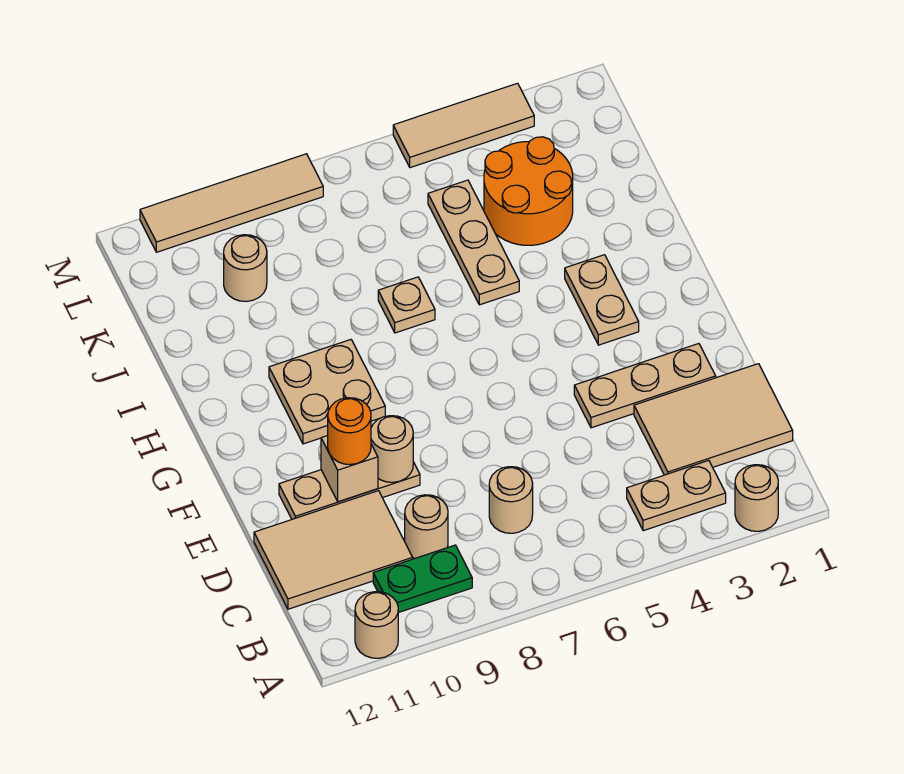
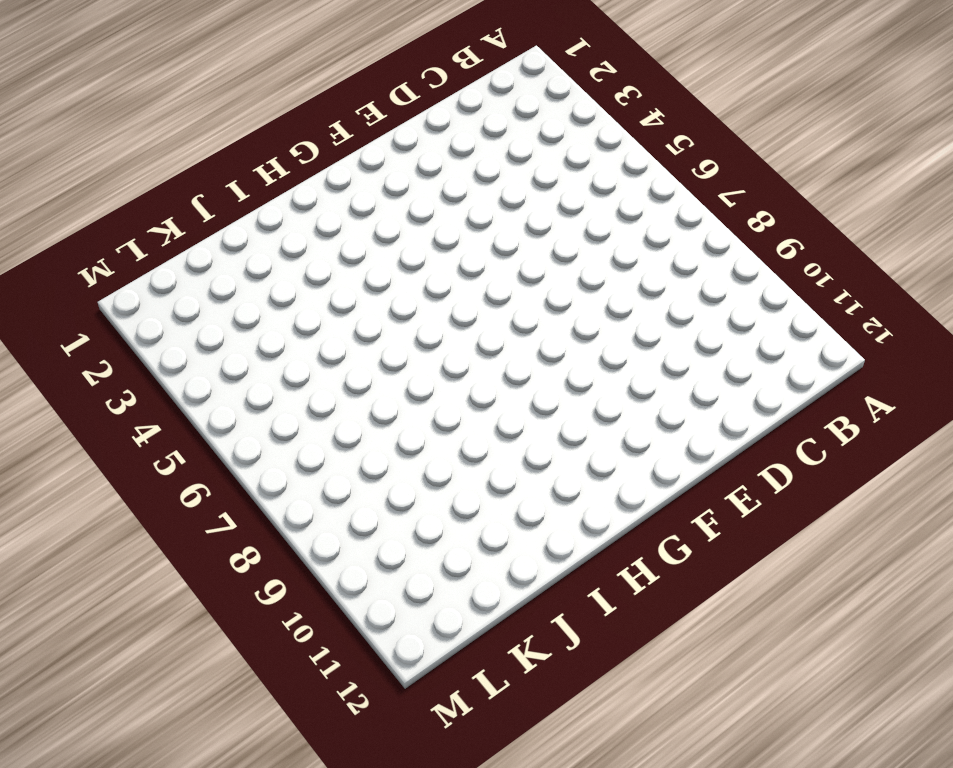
none -> tan 1x1 round brick [735,465,778,531]
none -> tan 1x1 round brick [355,592,398,658]
none -> tan 1x2 plate [627,460,726,531]

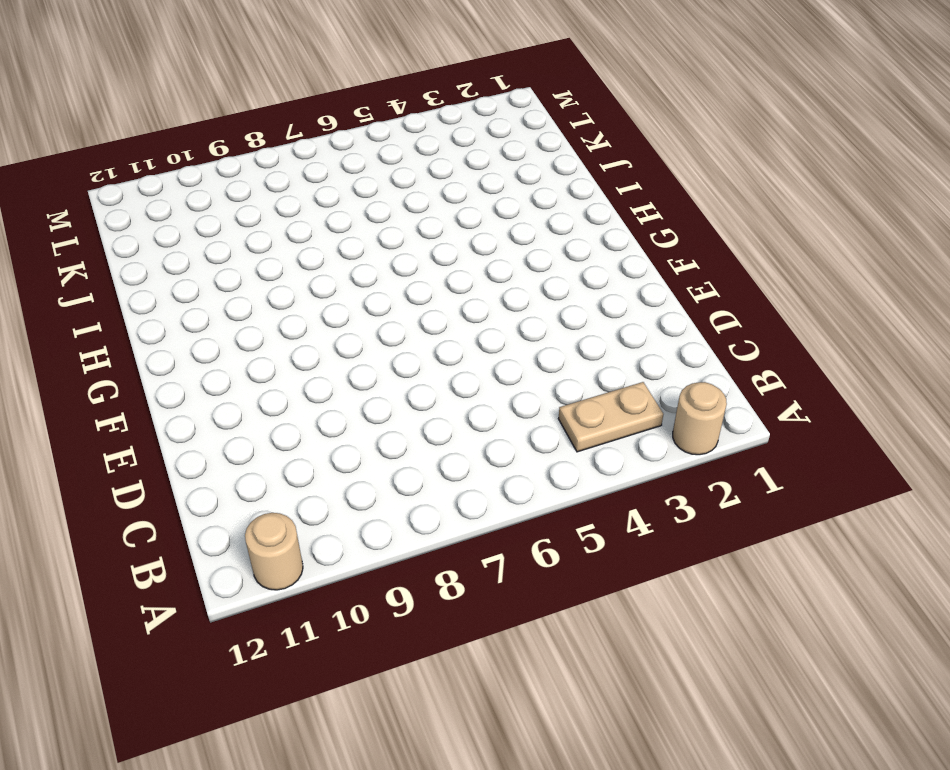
none -> green 1x2 plate [373,545,472,613]
none -> tan 2x3 tile [634,364,793,475]
none -> tan 1x1 round brick [489,467,533,533]

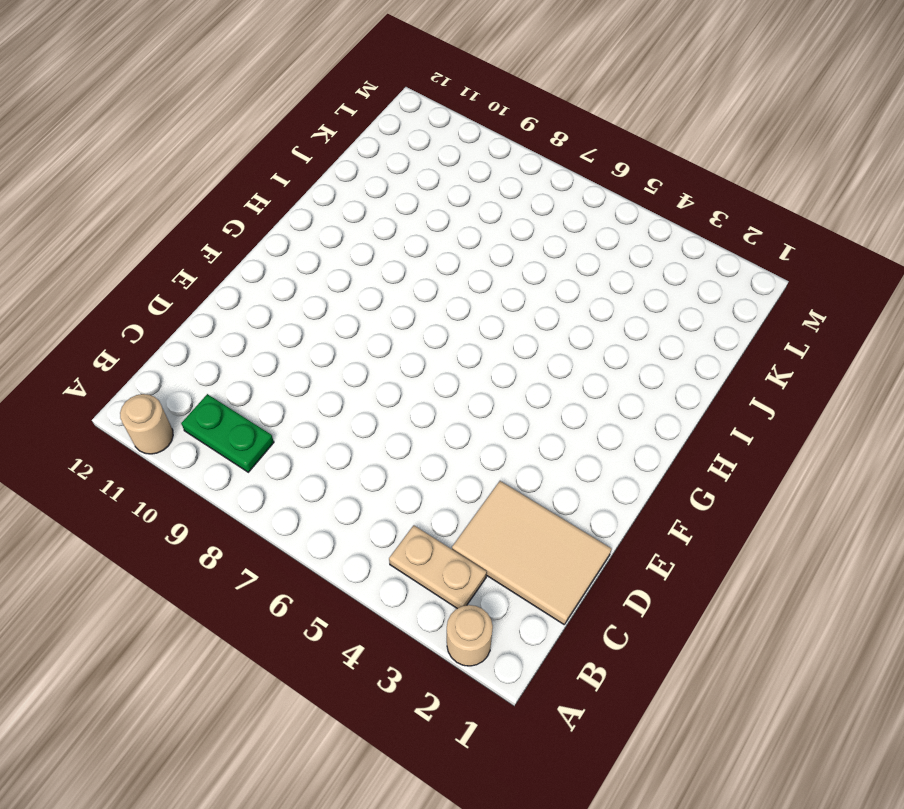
none -> tan 1x1 round brick [489,467,533,533]
none -> tan 1x1 round brick [405,495,448,559]
none -> tan 2x3 tile [254,491,413,609]

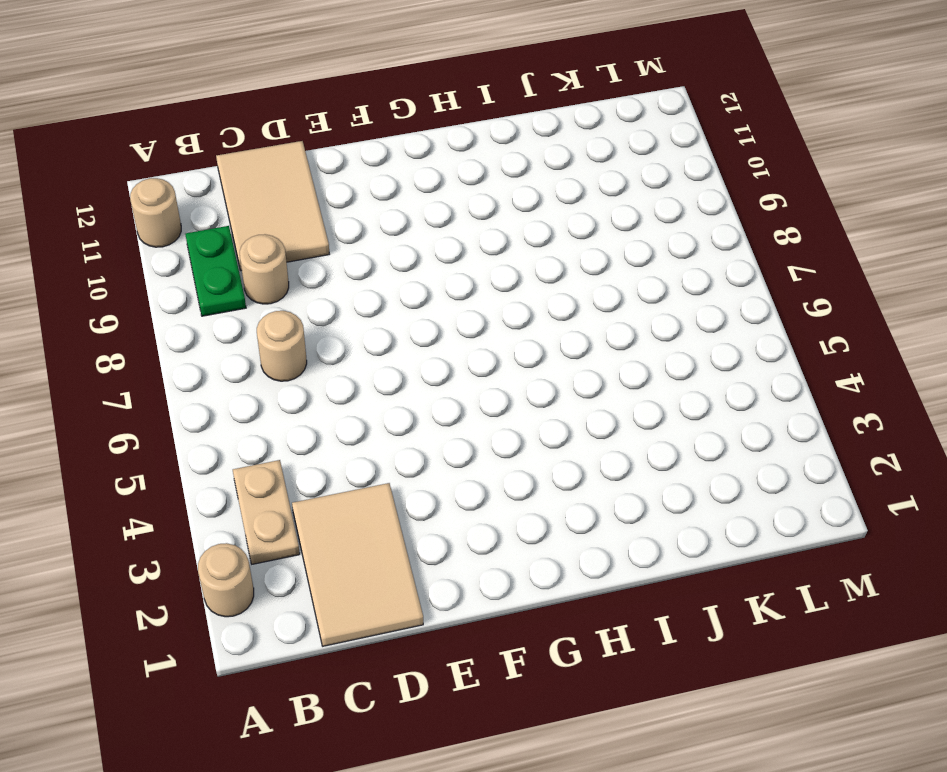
none -> tan 1x3 plate [574,344,716,428]
none -> tan 1x3 plate [279,462,420,519]
none -> tan 1x2 plate [565,255,639,345]

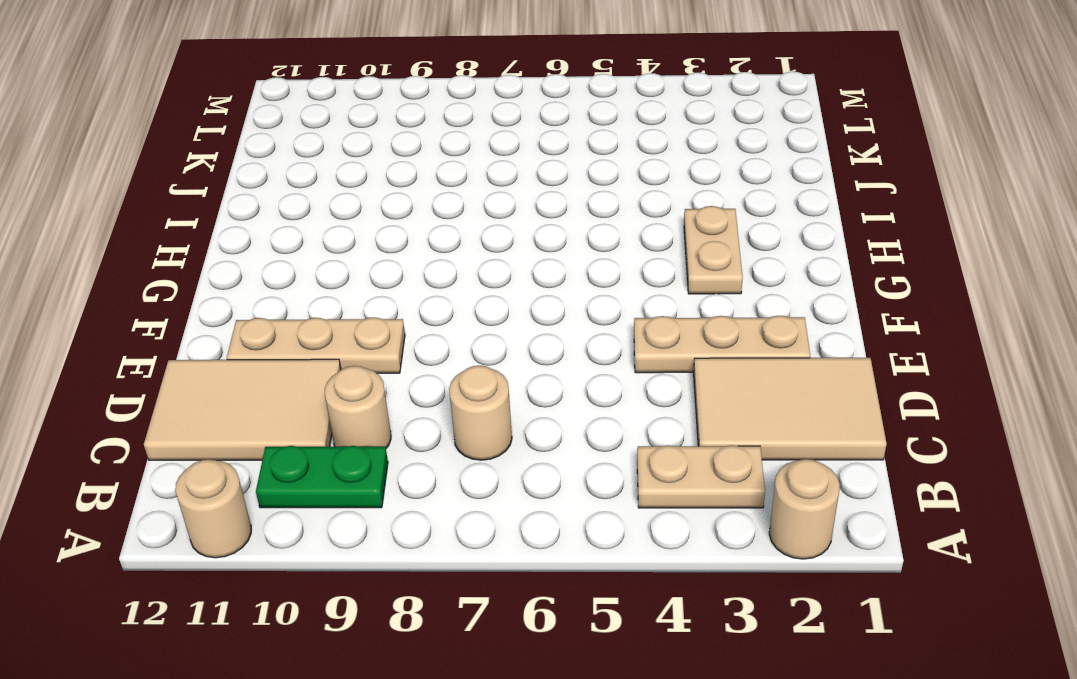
none -> tan 2x2 plate [269,340,385,444]
none -> tan 1x3 plate [428,180,519,305]
none -> tan 1x1 plate [378,277,435,333]

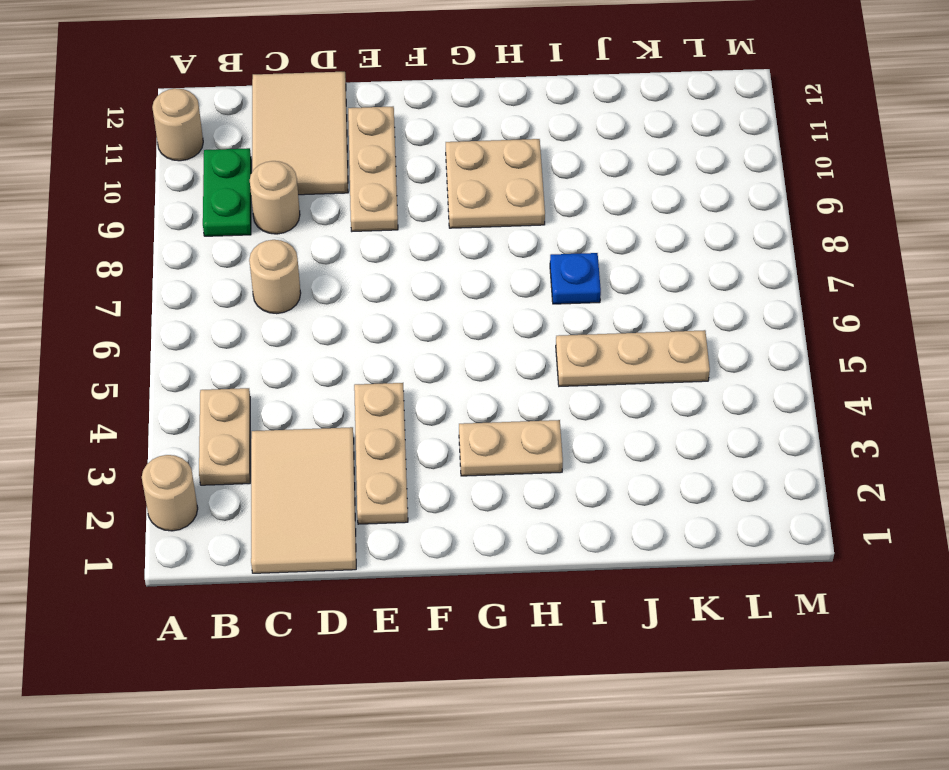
blue 1x1 plate [550,253,601,304] -> tan 1x1 plate [378,277,435,333]
none -> orange 2x2 round brick [484,137,573,245]
none -> tan 1x1 round brick [224,235,267,301]
none -> tan 1x3 tile [393,83,534,168]

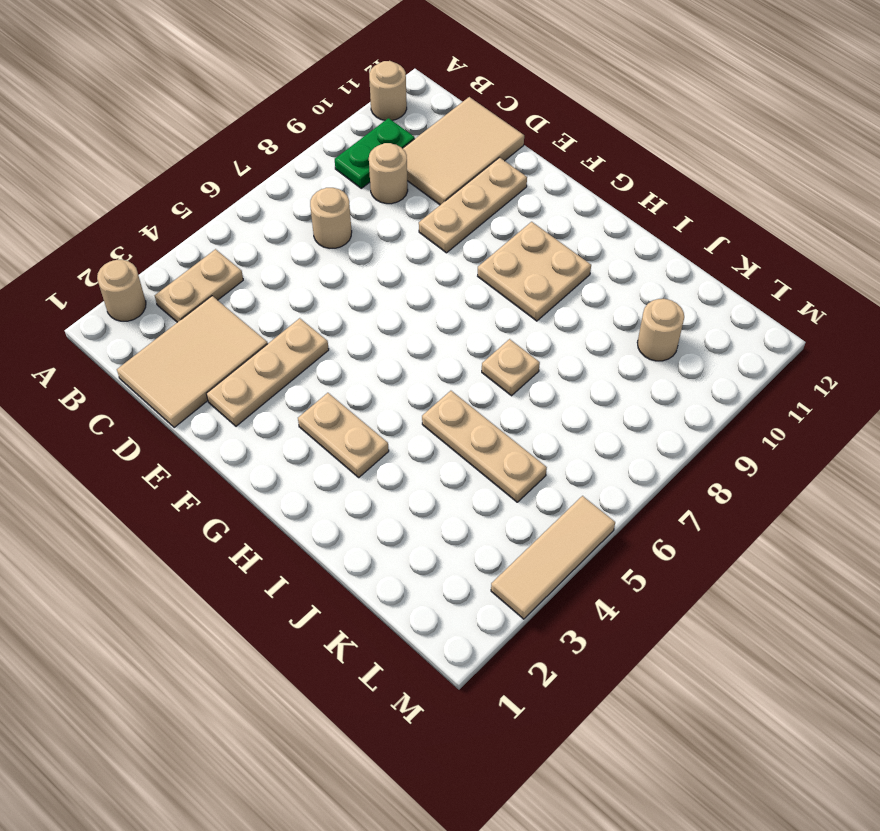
none -> orange 2x2 round brick [484,137,573,245]
none -> tan 1x4 tile [140,154,323,252]
none -> tan 1x1 round brick [371,416,413,482]

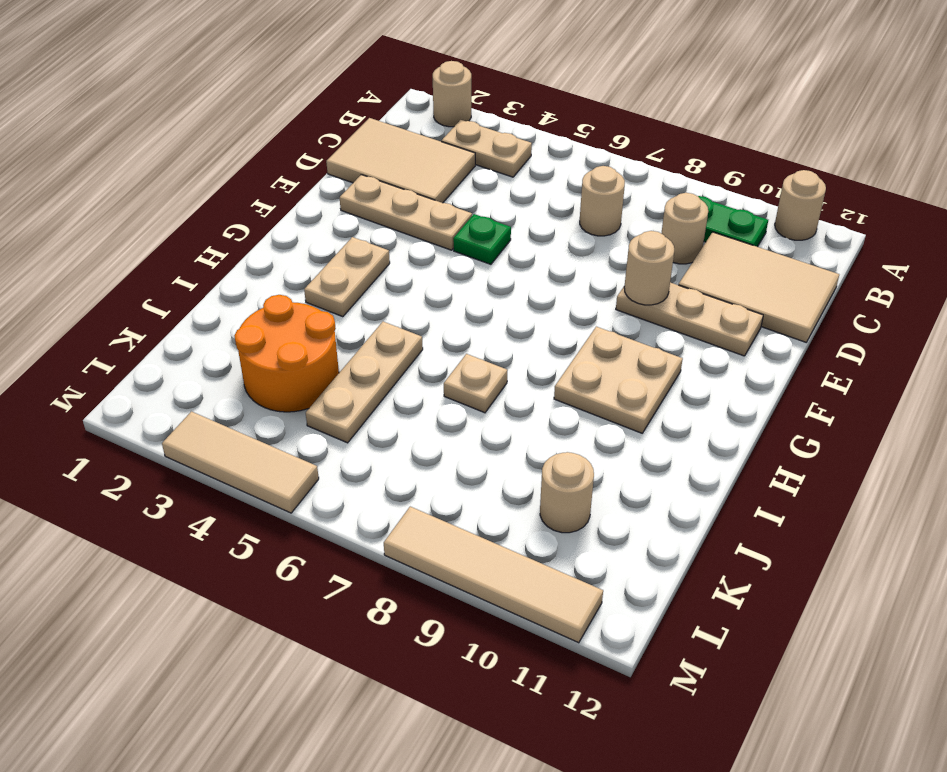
green 1x1 plate [453,214,511,264] -> none
none -> tan 1x1 brick [321,436,378,502]
none -> orange 1x1 round brick [328,398,371,465]

